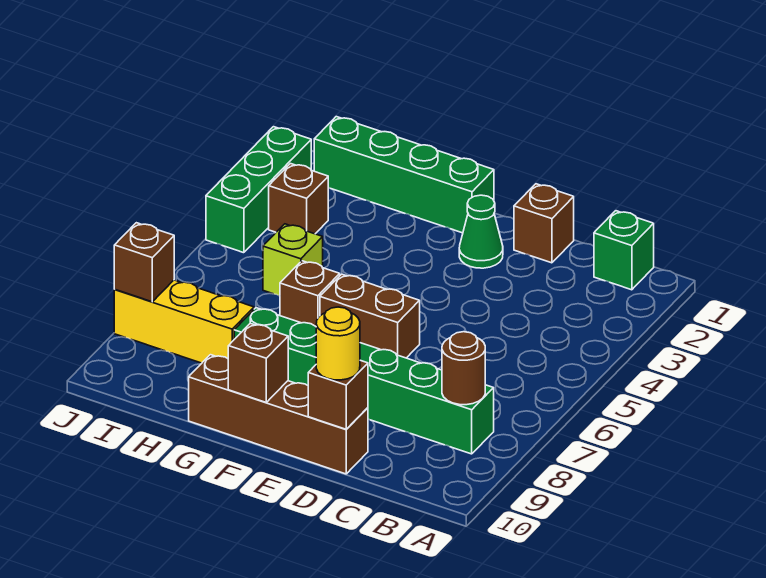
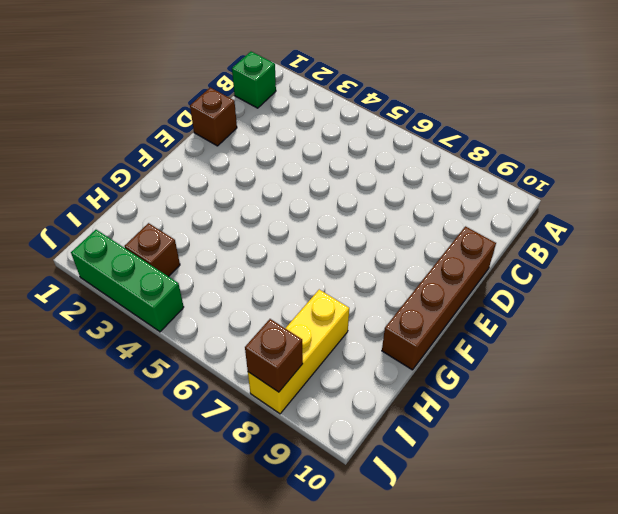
none -> green 1x6 brick [234,308,494,454]
none -> green 1x1 cone [459,195,503,268]
none -> brown 1x2 brick [320,274,420,358]

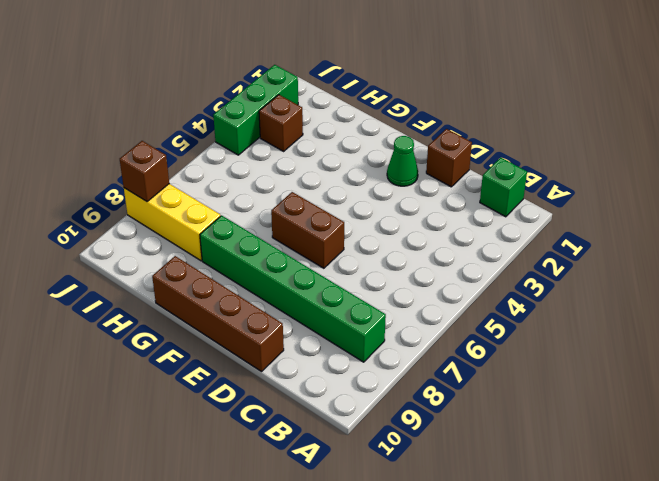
none -> green 1x4 brick [314,117,494,233]
none -> brown 1x1 brick [280,261,340,326]
none -> lime 1x1 brick [263,224,323,296]

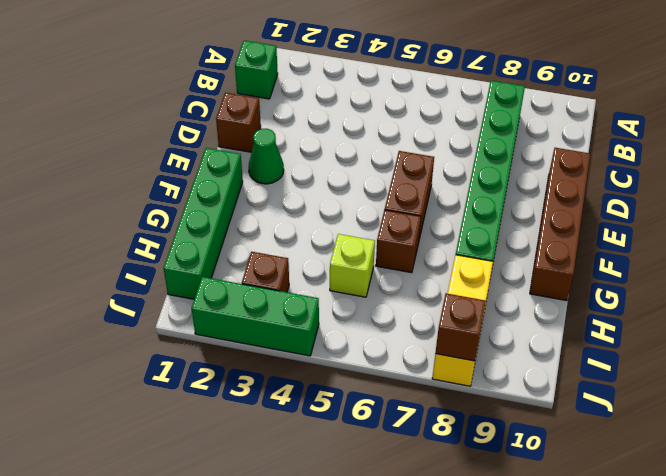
none -> brown 1x1 round brick [442,332,485,405]
none -> brown 1x1 brick [308,360,368,429]
none -> brown 1x1 brick [228,323,288,402]

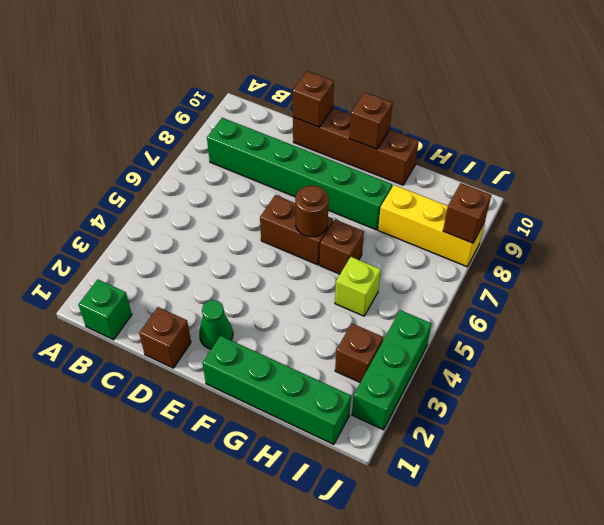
brown 1x1 round brick [295,186,329,237] -> brown 1x1 round brick moved to [442,332,485,405]
none -> yellow 1x1 round brick [316,307,360,380]

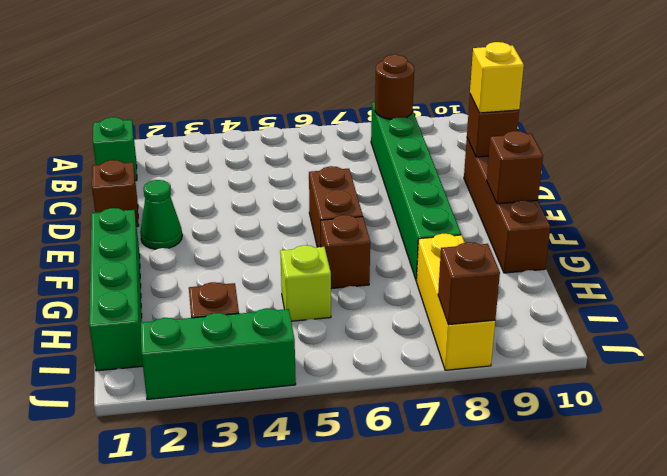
yellow 1x1 brick [470,42,524,113] -> yellow 1x1 round brick [316,307,360,380]

